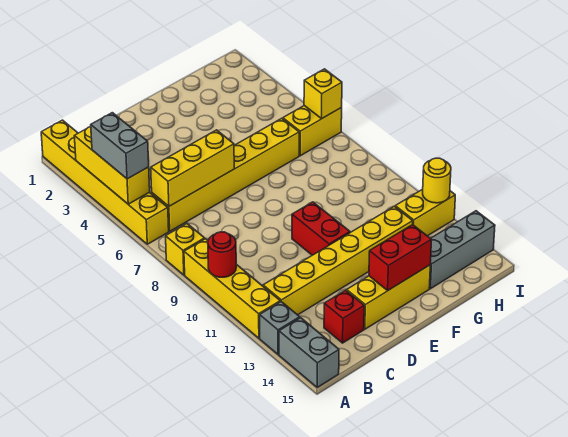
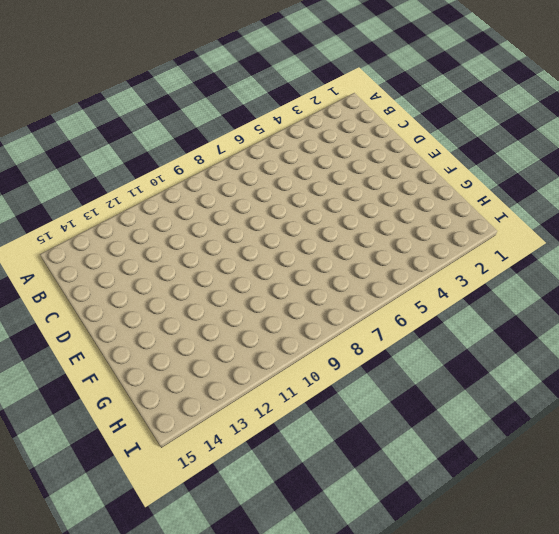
none -> yellow 1x6 brick [41,120,169,244]
none -> yellow 1x1 brick [166,224,205,275]
none -> yellow 1x4 brick [184,239,280,338]

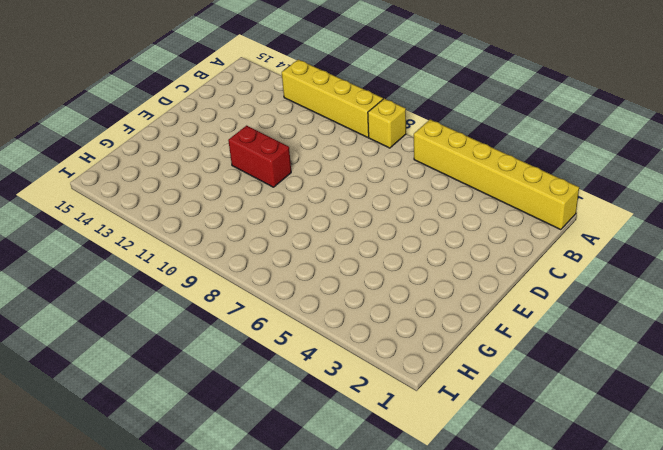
none -> grey 1x1 brick [260,302,300,355]
none -> grey 1x2 brick [279,318,339,387]
none -> yellow 1x6 brick [152,118,299,231]

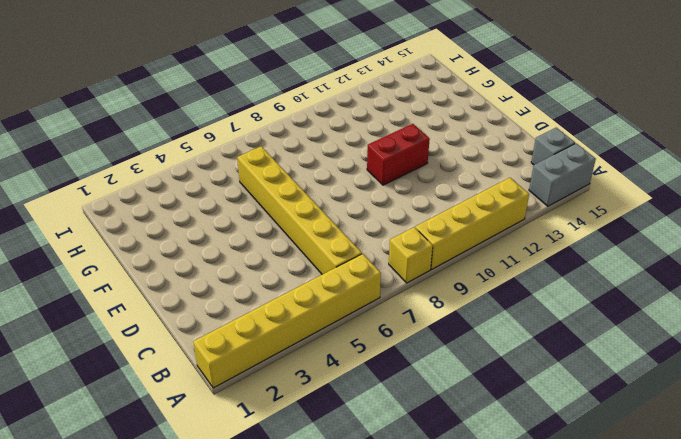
grey 1x1 brick [531,128,575,165] -> grey 1x1 brick moved to [260,302,300,355]
none -> yellow 1x6 brick [263,206,413,315]
none -> red 1x1 brick [324,290,364,343]
none -> yellow 1x3 brick [347,265,430,329]

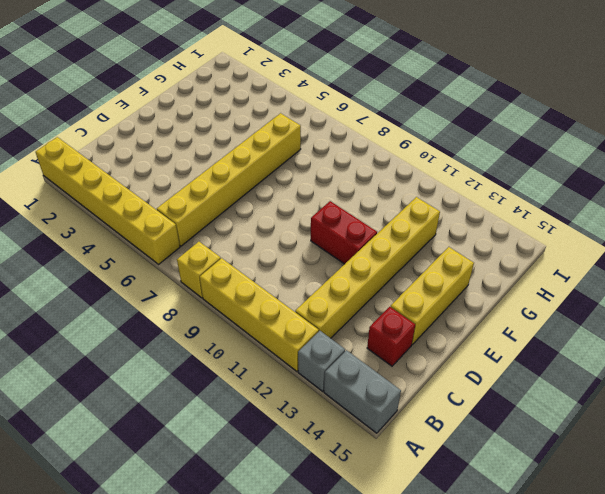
none -> grey 1x3 brick [429,211,495,289]
none -> yellow 1x2 brick [283,106,342,156]
none -> yellow 1x2 brick [395,189,455,236]

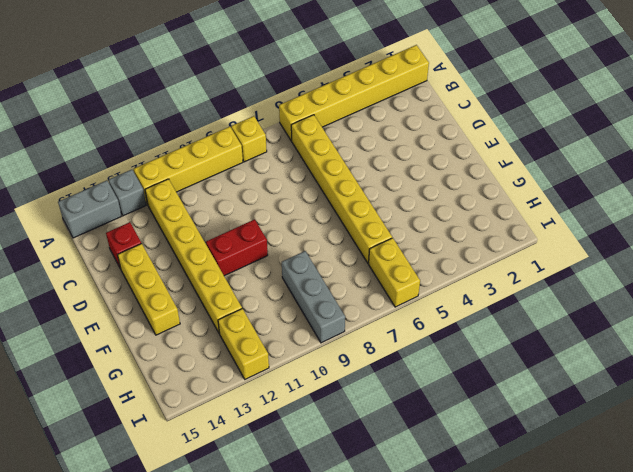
grey 1x3 brick [282,251,345,343] -> grey 1x3 brick moved to [429,211,495,289]
none -> yellow 1x3 brick [74,127,150,204]
none -> red 1x1 round brick [208,232,236,277]
none -> yellow 1x3 brick [151,130,234,206]

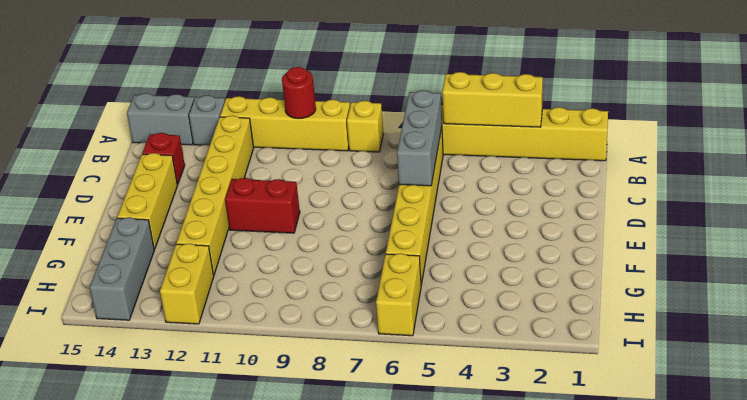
grey 1x3 brick [397,90,442,186] -> yellow 1x3 brick [151,130,234,206]
none -> red 1x2 brick [369,225,431,290]
none -> yellow 1x1 brick [304,69,342,118]
none -> yellow 1x1 round brick [423,158,451,203]

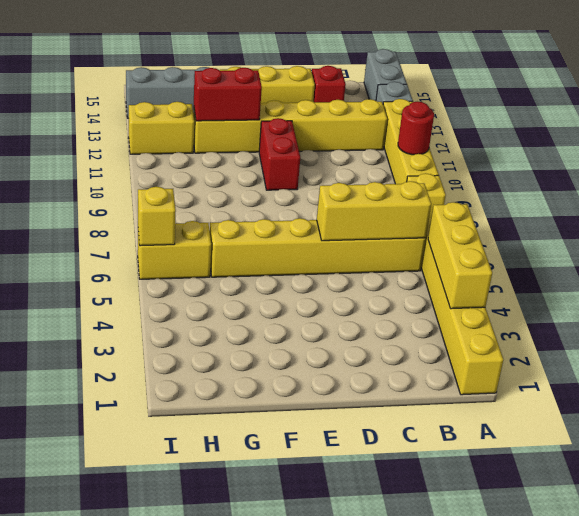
red 1x2 brick [194,68,262,121] -> red 1x2 brick moved to [369,225,431,290]
none -> yellow 1x1 round brick [423,158,451,203]
none -> grey 1x2 brick [91,113,149,179]

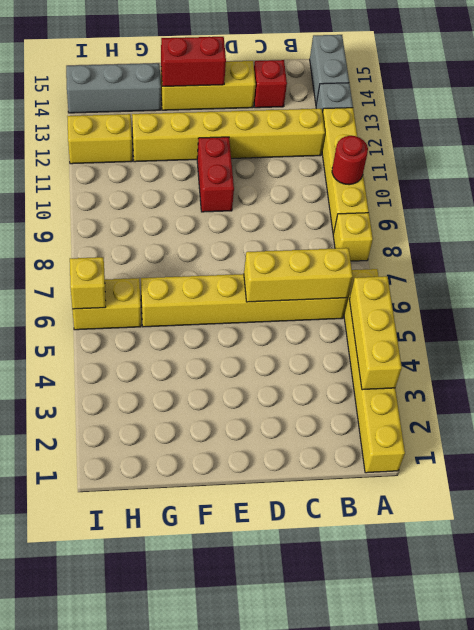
none -> yellow 1x1 round brick [423,158,451,203]
none -> grey 1x2 brick [91,113,149,179]

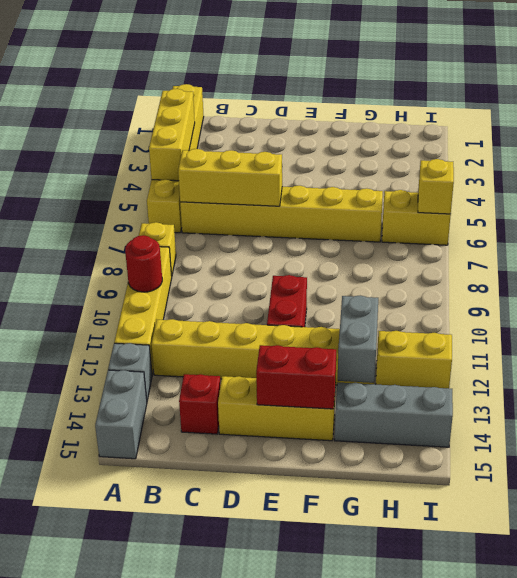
grey 1x2 brick [338,296,378,383] -> grey 1x2 brick moved to [91,113,149,179]
none -> yellow 1x1 round brick [423,158,451,203]

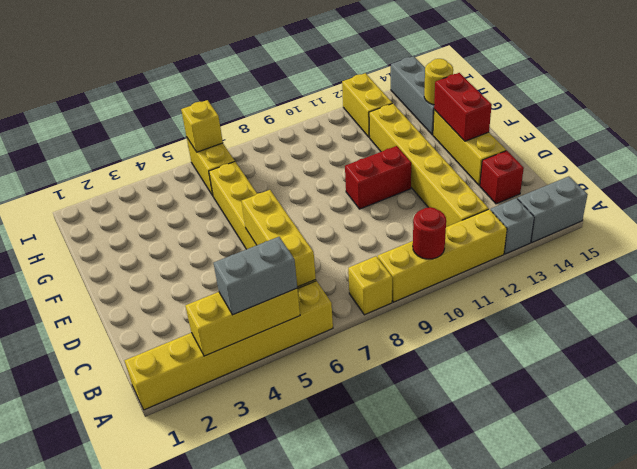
yellow 1x1 round brick [424,59,453,105] -> yellow 1x1 round brick moved to [423,158,451,203]

